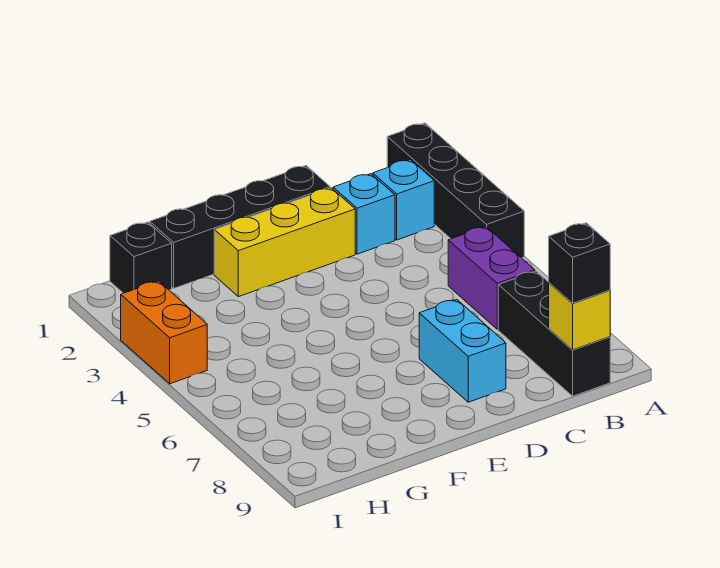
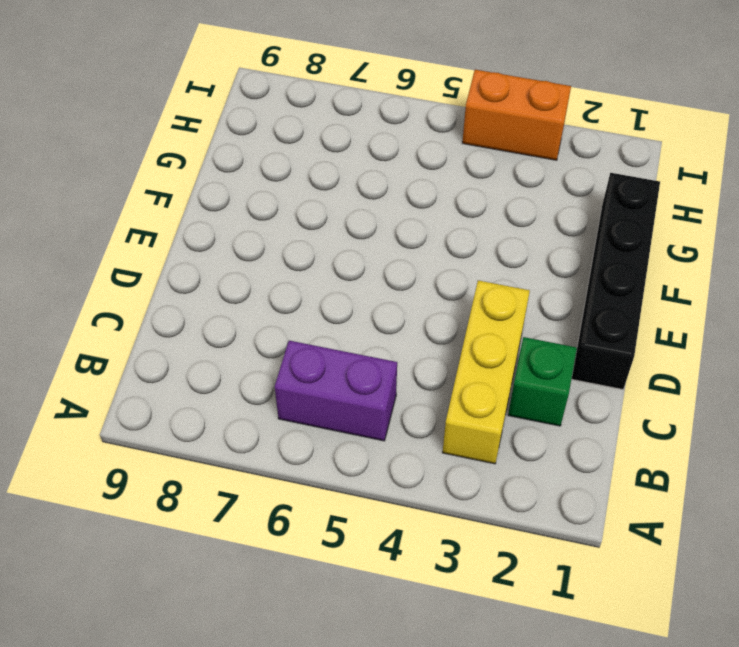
yellow 1x3 brick [442,280,530,464] -> yellow 1x3 brick moved to [214,188,355,297]
green 1x1 brick [508,337,577,426] -> cyan 1x1 brick [333,174,395,254]
none -> black 1x4 brick [387,123,524,258]
none -> cyan 1x1 brick [373,160,434,240]
none -> black 1x3 brick [498,271,610,396]

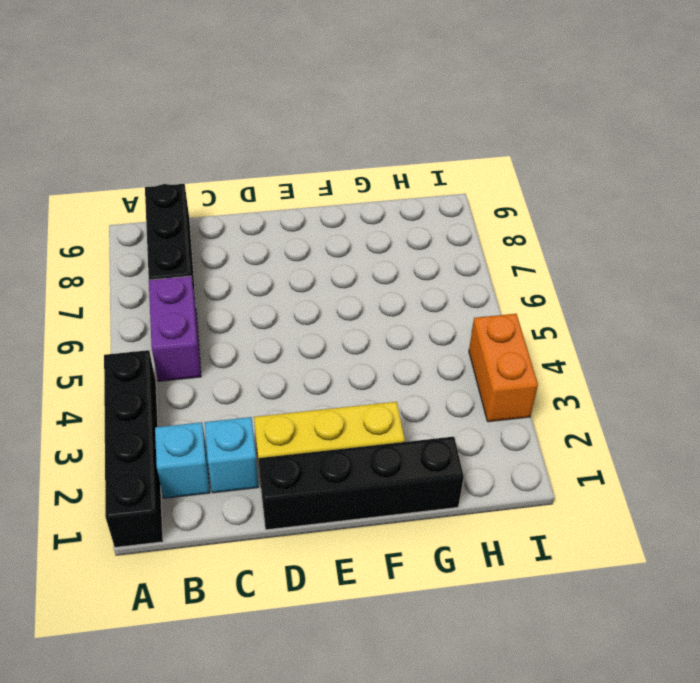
none -> cyan 1x2 brick [419,300,506,402]
none -> black 1x1 brick [110,222,172,293]
none -> yellow 1x1 brick [549,283,610,350]

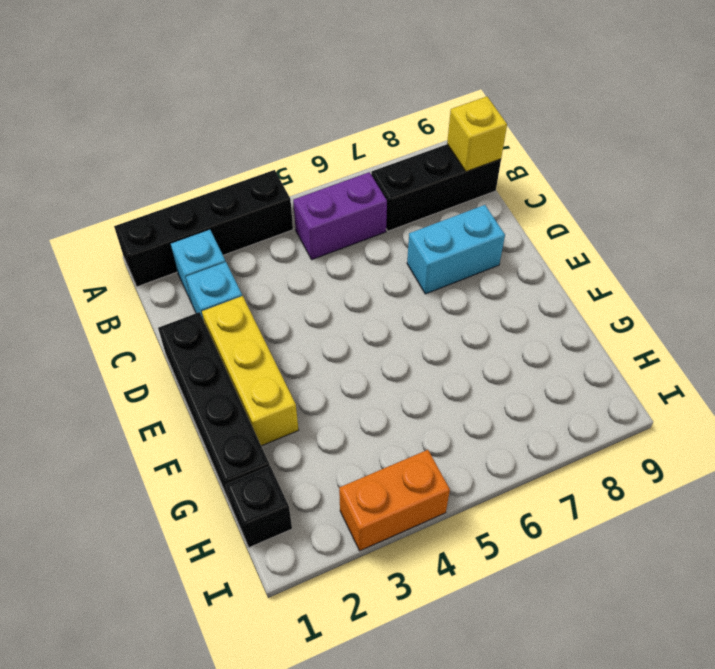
none -> black 1x1 brick [549,223,610,303]

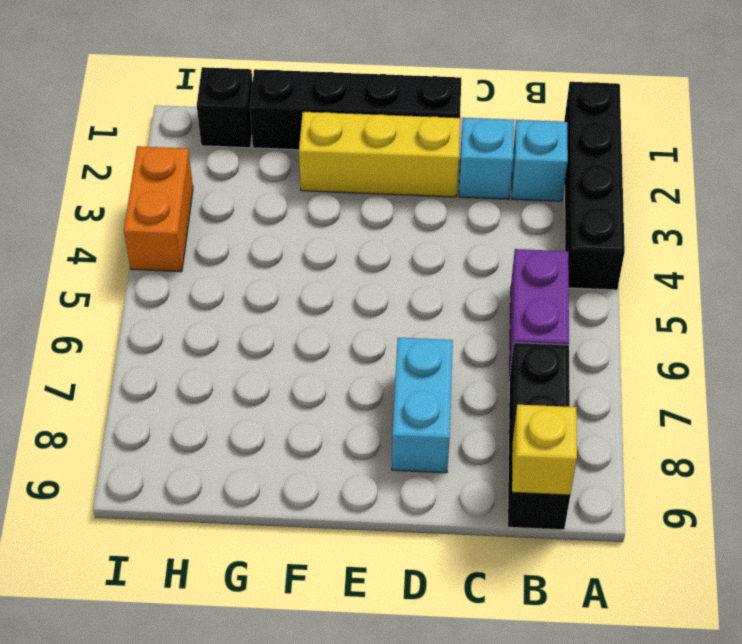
none -> black 1x1 brick [549,223,610,303]

